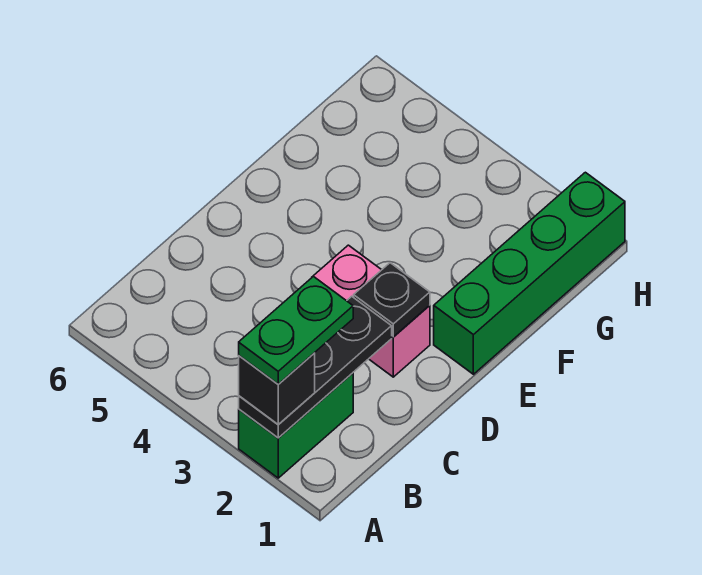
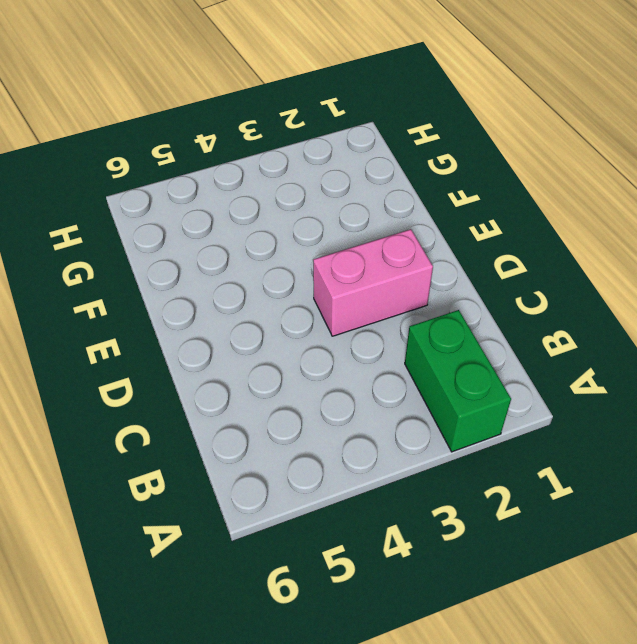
none -> green 1x4 brick [434,172,625,374]
none -> black 1x3 plate [239,296,392,438]

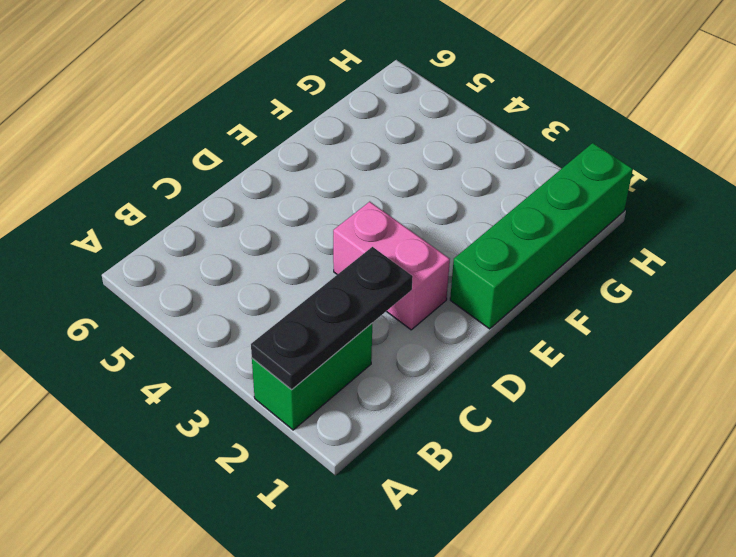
none -> black 1x1 plate [354,263,430,337]
none -> black 1x1 brick [239,353,315,425]

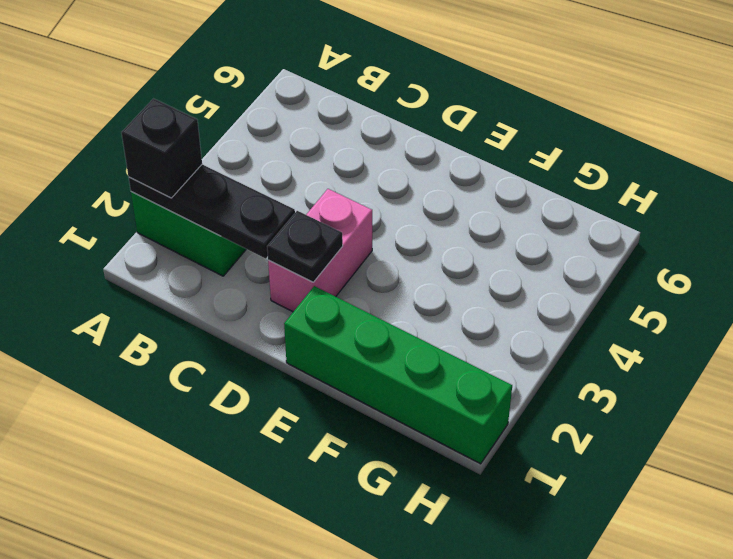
none -> green 1x2 plate [239,276,353,384]

